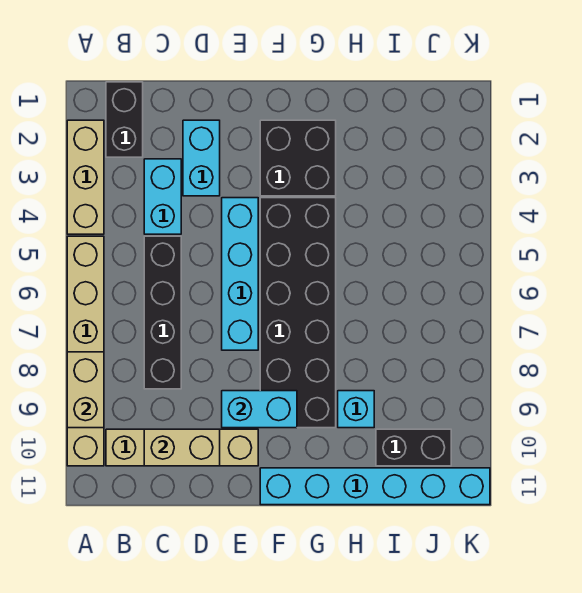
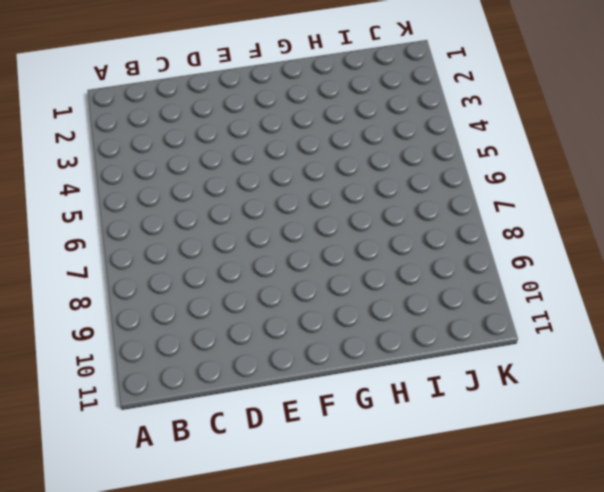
none -> tan 1x3 brick [67,120,104,234]
none -> tan 1x6 brick [67,236,104,466]
none -> black 1x2 brick [106,82,143,157]

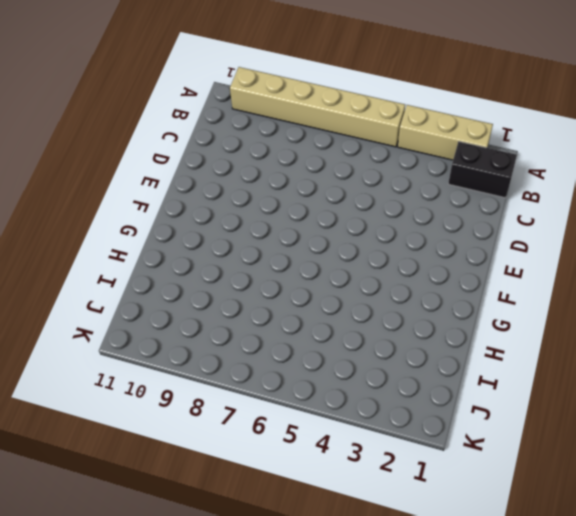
none -> tan 1x4 brick [106,429,258,466]
none -> cyan 1x2 brick [144,159,181,234]
none -> black 1x4 brick [144,236,181,389]

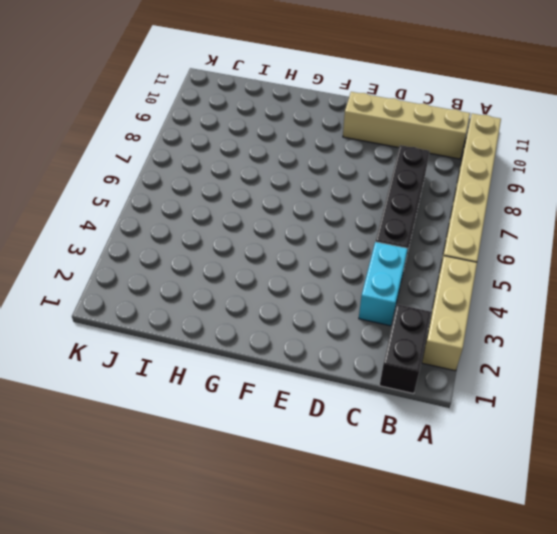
none -> cyan 1x2 brick [183,120,220,196]
none -> cyan 1x4 brick [222,198,258,350]
none -> black 2x2 brick [260,120,336,196]

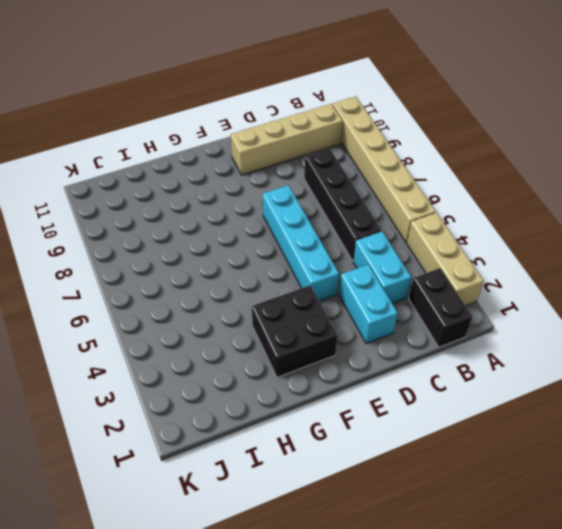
none -> black 2x6 brick [260,198,336,428]
none -> cyan 1x6 brick [260,468,490,505]
none -> cyan 1x1 brick [338,391,374,428]

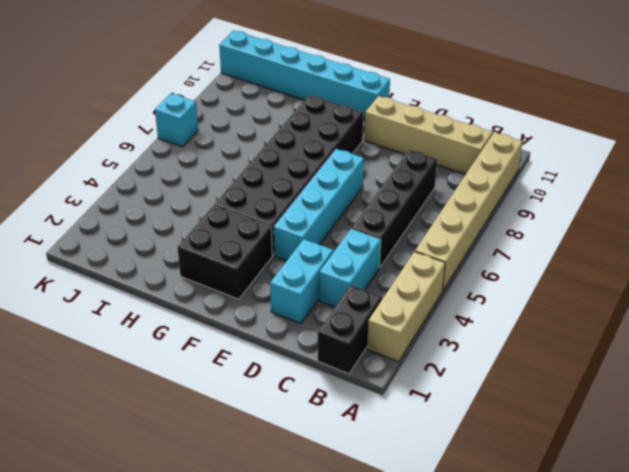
cyan 1x1 brick [155,93,198,147] -> cyan 1x1 brick moved to [338,391,374,428]
none -> black 1x2 brick [376,429,451,466]
none -> tan 1x2 brick [67,352,104,428]
none -> tan 1x2 brick [144,429,220,466]

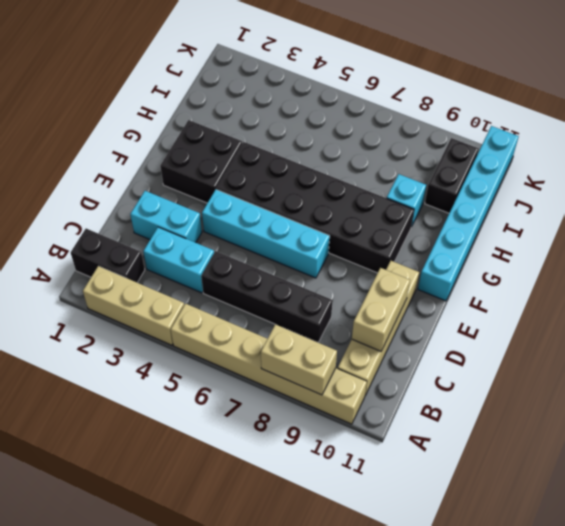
none -> cyan 1x2 brick [222,391,297,428]

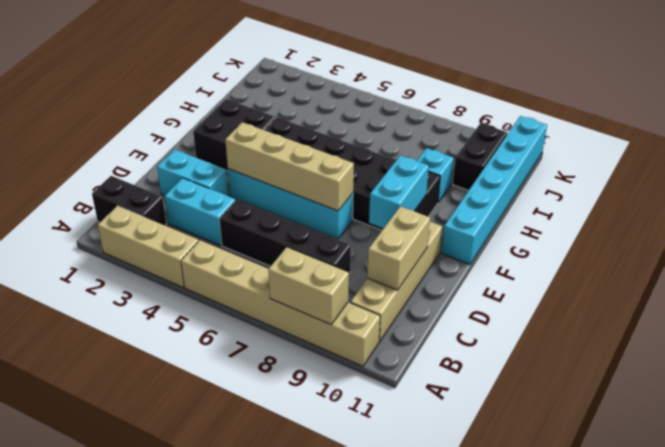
tan 1x4 brick [225,122,354,211] -> none

